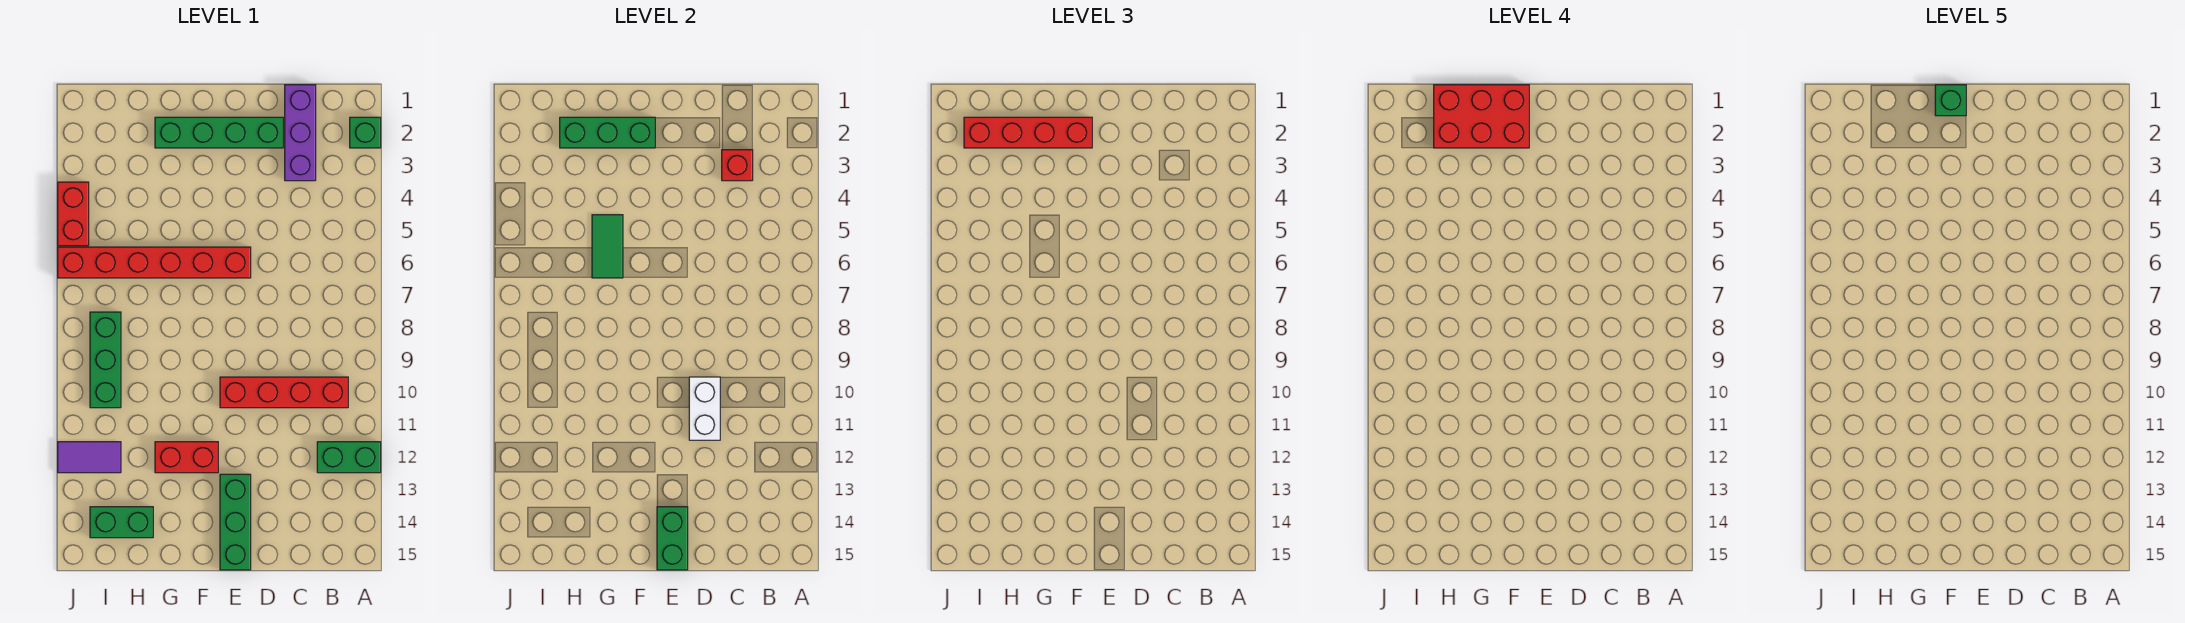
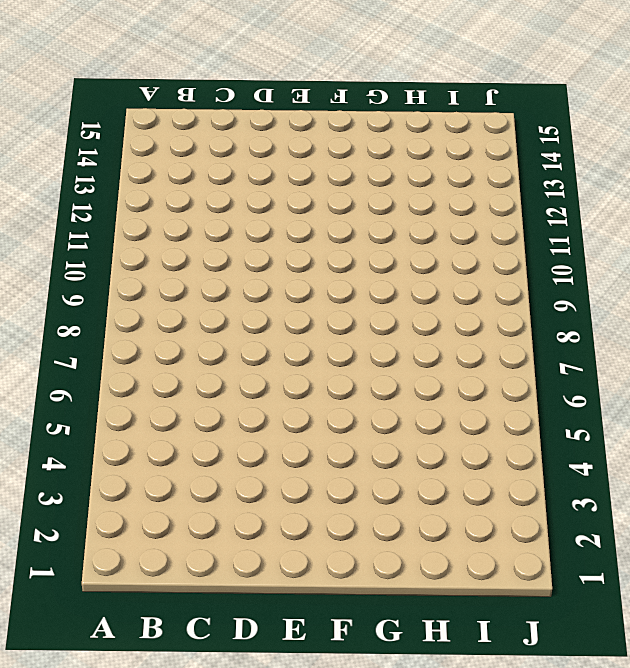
none -> green 1x1 brick [350,117,381,148]
none -> green 1x2 brick [317,442,381,473]
none -> red 1x4 brick [220,377,348,408]

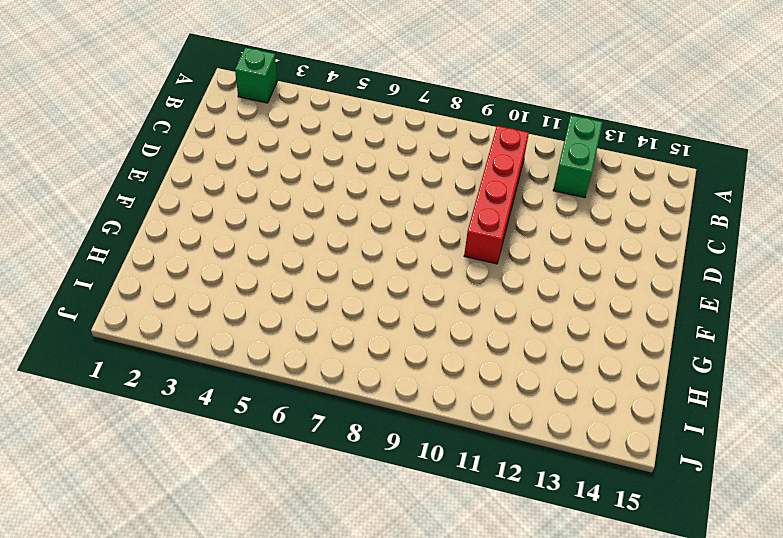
none -> purple 1x3 brick [285,85,316,181]
none -> green 1x4 brick [155,117,283,148]
none -> red 1x6 brick [58,247,251,278]

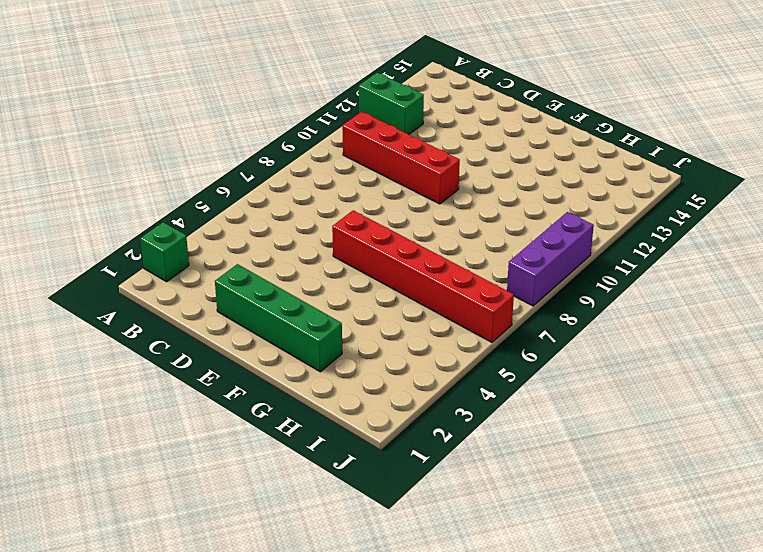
purple 1x3 brick [507,212,594,306] -> purple 1x3 brick moved to [285,85,316,181]
none -> green 1x3 brick [220,474,251,570]
none -> red 1x2 brick [155,442,218,473]
none -> green 1x2 brick [90,507,153,538]

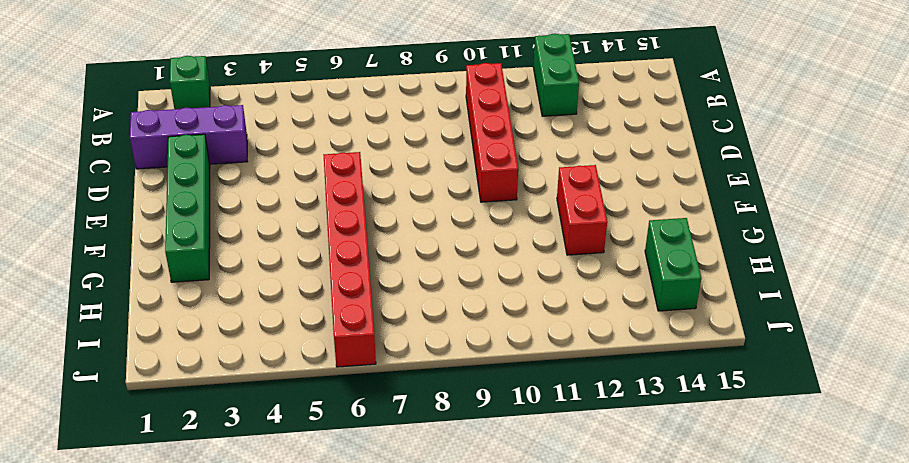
none -> green 1x3 brick [220,474,251,570]
none -> green 1x3 brick [90,312,121,408]
none -> purple 1x2 tile [58,442,121,473]

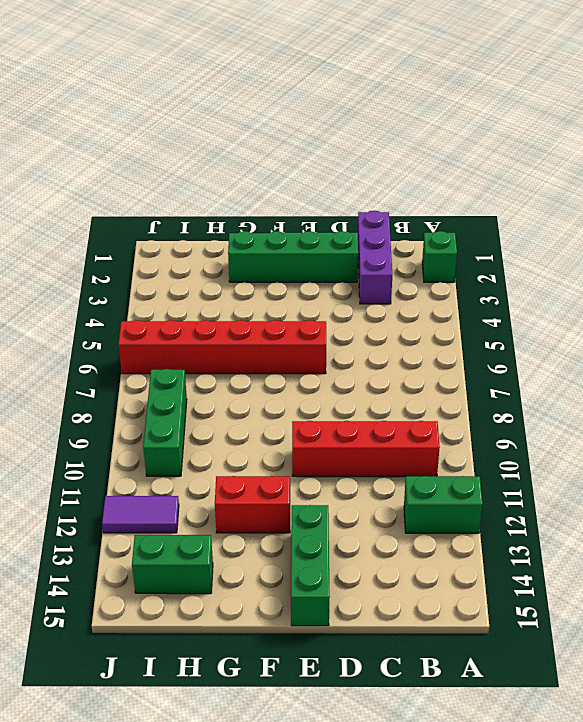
none -> red 1x2 brick [58,182,89,246]
none -> red 1x1 brick [722,150,753,181]
none -> white 1x2 brick [689,377,720,440]

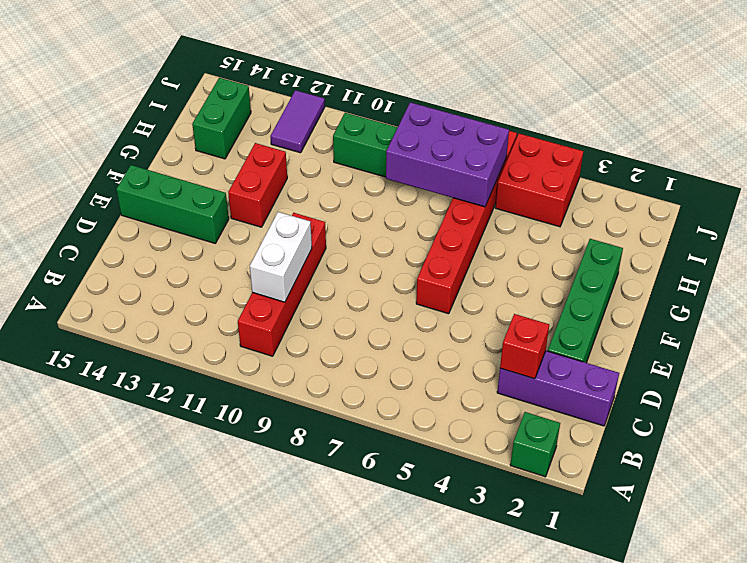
white 1x2 brick [250,212,312,302] -> white 1x2 brick turned to [689,377,720,440]
purple 2x3 brick [386,102,509,207] -> none
red 2x2 brick [495,134,583,227] -> red 1x2 brick [58,182,89,246]
none -> green 1x2 brick [317,442,381,473]
none -> green 1x2 brick [657,507,688,570]
none -> green 1x3 brick [560,117,655,148]

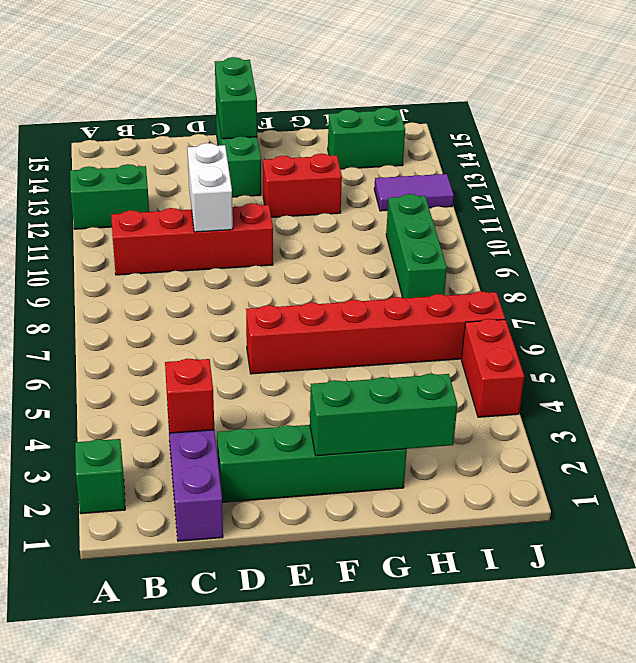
none -> green 1x2 tile [592,215,623,278]
none -> red 1x4 brick [964,117,1092,148]
none -> red 2x3 brick [1434,85,1529,148]

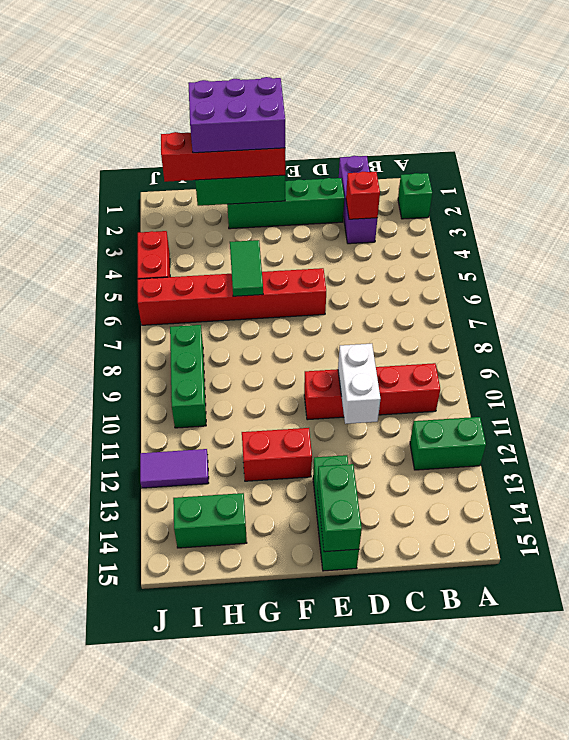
purple 2x3 brick [188,77,285,153] -> red 2x3 brick [1434,85,1529,148]
none -> green 1x1 brick [1935,85,1966,116]

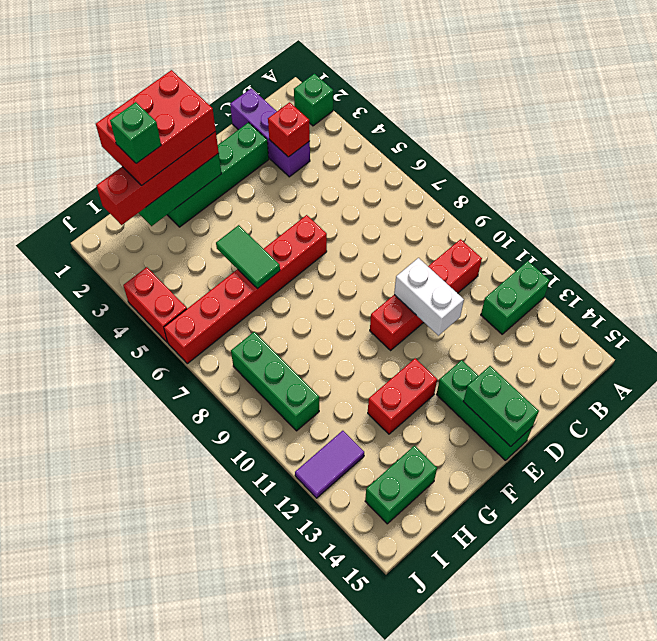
green 1x1 brick [110,102,161,163] -> green 1x1 brick moved to [1935,85,1966,116]

